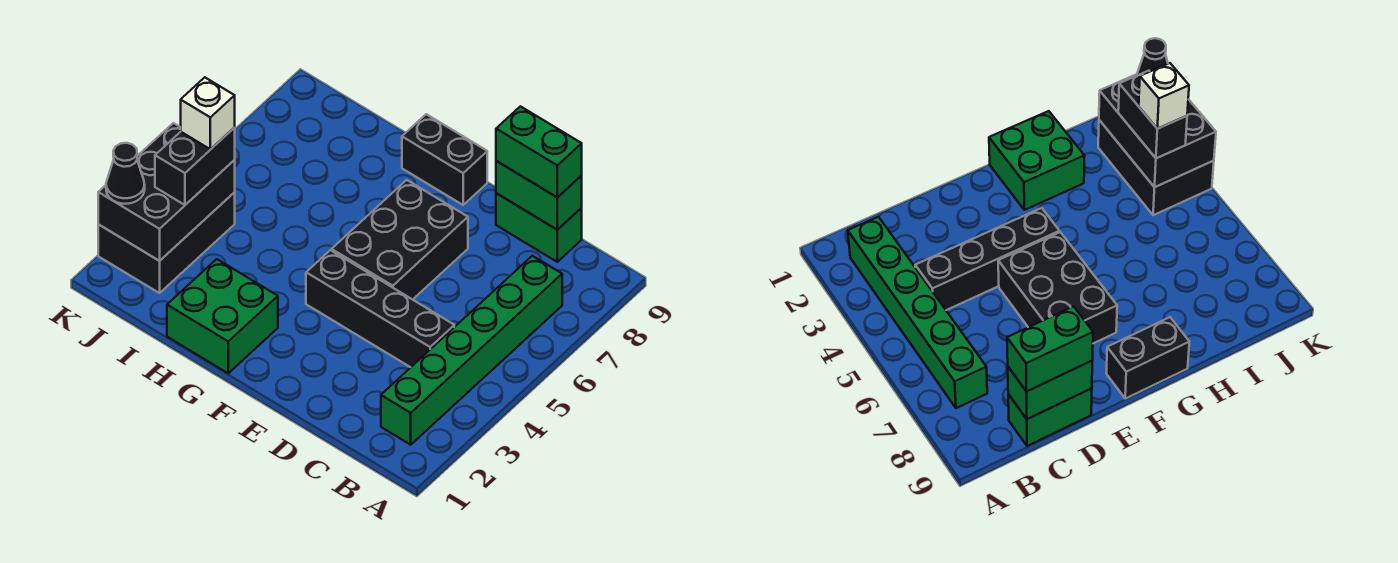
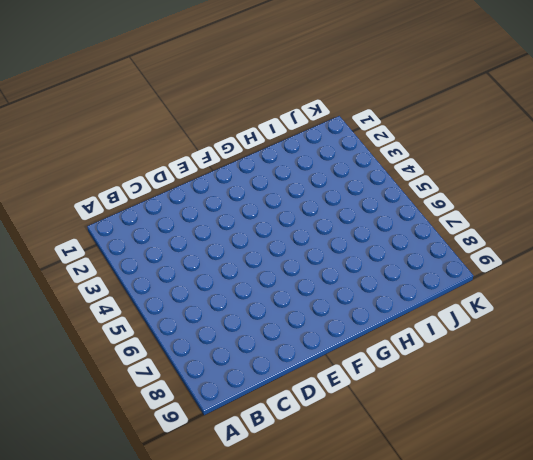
none -> green 1x6 brick [381,256,562,445]
none -> black 1x4 brick [306,250,454,367]
none -> green 1x2 brick [496,193,582,262]

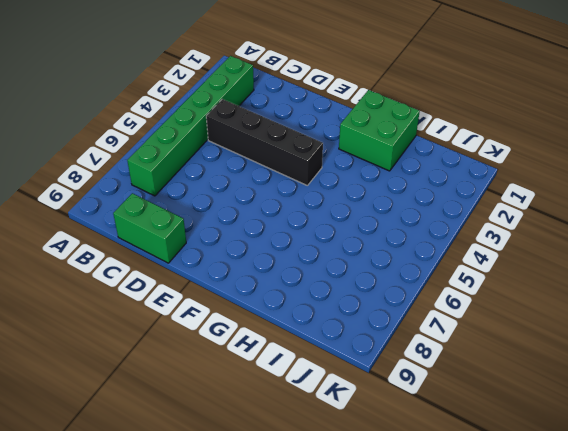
none -> black 2x3 brick [332,180,468,300]
none -> black 1x2 brick [402,114,487,205]
none -> black 2x3 brick [98,192,235,293]

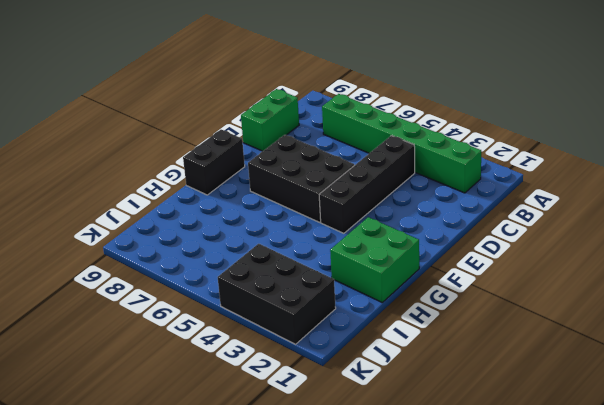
none -> green 1x2 brick [496,161,582,230]
none -> black 2x3 brick [98,123,235,261]
none -> green 1x2 brick [496,106,582,197]

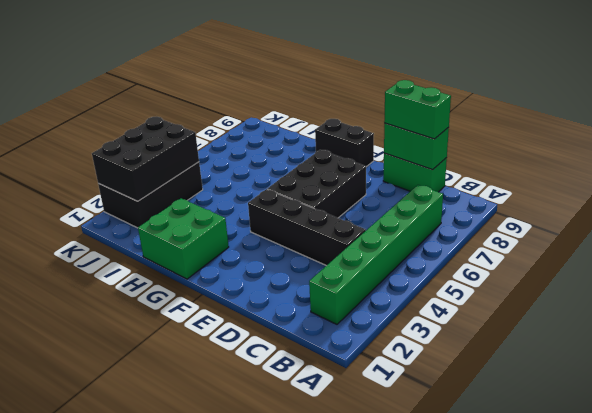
none -> black 1x2 brick [155,128,235,205]
none -> black 1x1 cone [106,143,145,204]
none -> white 1x1 brick [181,77,235,149]

